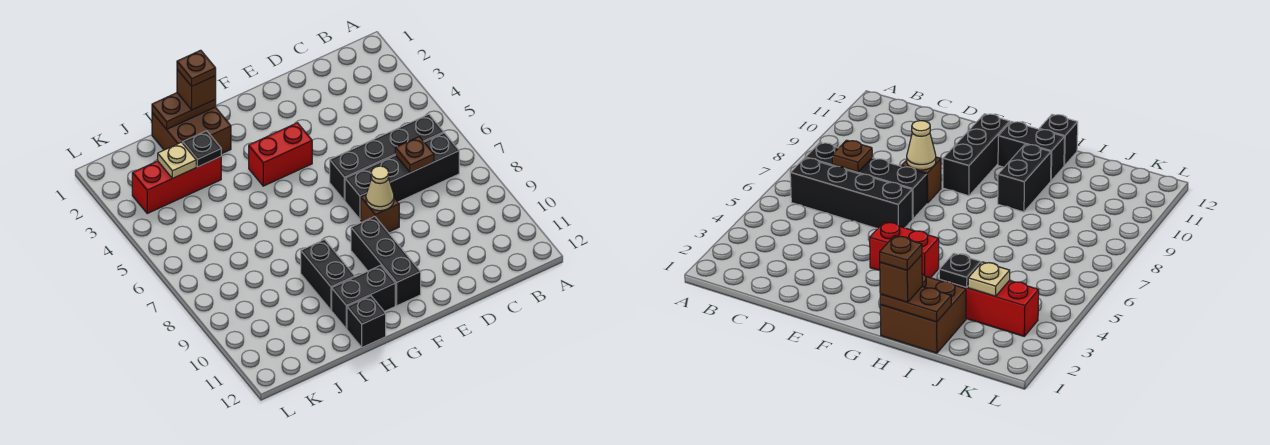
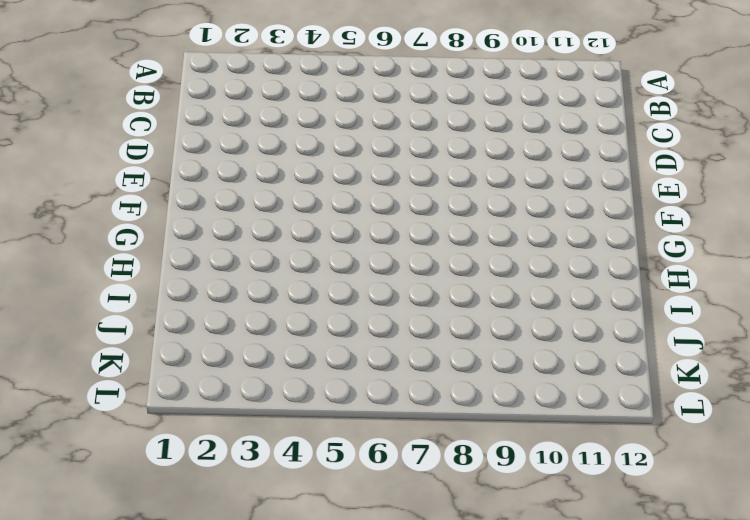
none -> black 1x4 brick [330,114,444,201]
none -> black 1x4 brick [345,133,459,219]
none -> brown 1x1 brick [361,195,399,232]

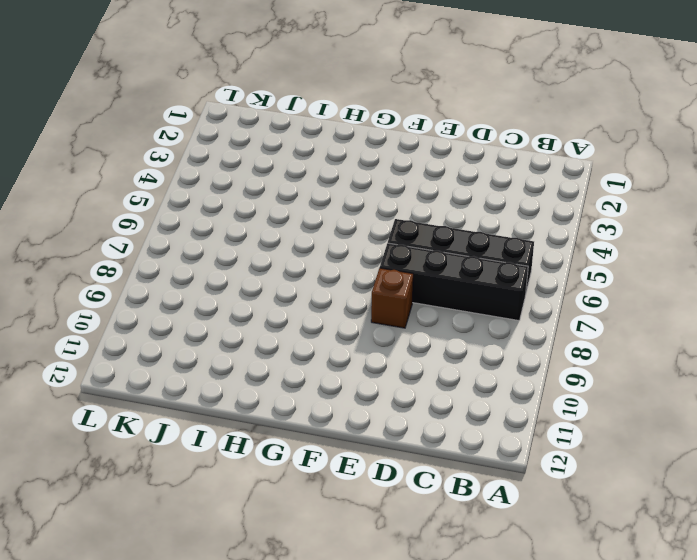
none -> red 1x2 brick [249,123,312,186]
none -> black 1x3 brick [351,216,421,306]
none -> black 1x2 brick [332,266,395,329]

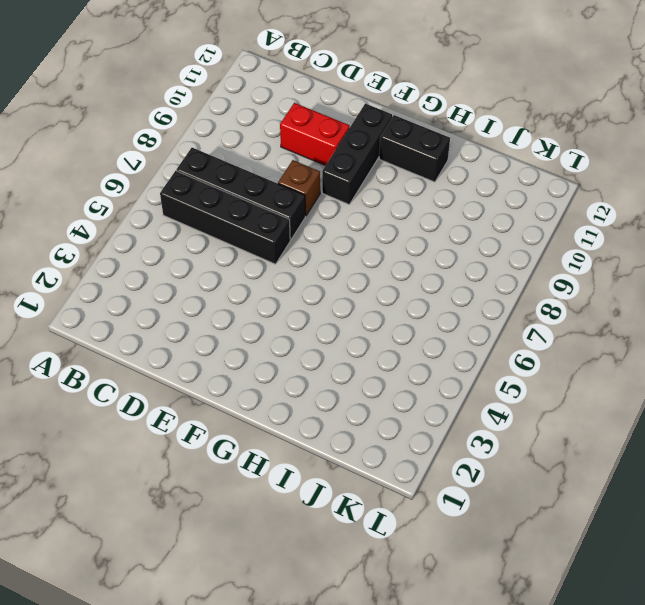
red 1x2 brick [280,103,350,166] -> red 1x2 brick moved to [249,123,312,186]
none -> brown 2x2 brick [152,107,231,154]
none -> black 1x2 brick [301,240,355,310]
none -> black 1x1 brick [347,296,386,347]

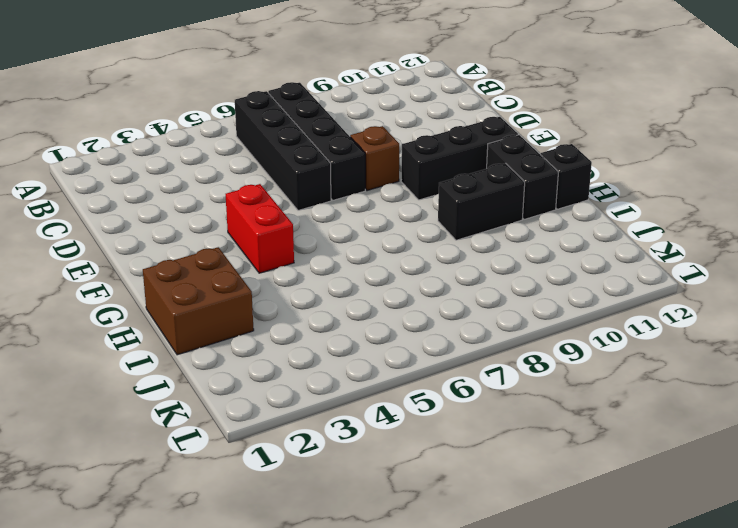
none -> red 1x3 brick [132,157,221,213]
none -> brown 1x1 plate [395,137,434,173]
none -> tan 1x1 cone [366,166,394,211]

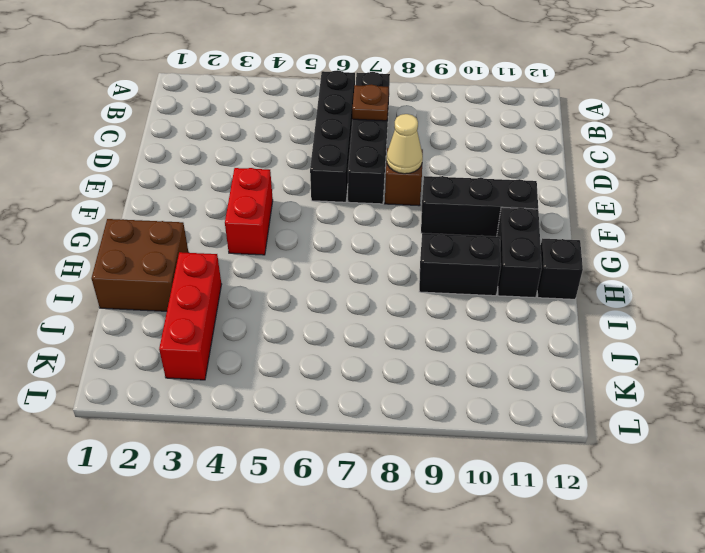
none -> brown 1x2 plate [152,93,216,129]
none -> black 1x1 plate [183,131,221,167]
none -> tan 1x1 plate [158,142,196,179]

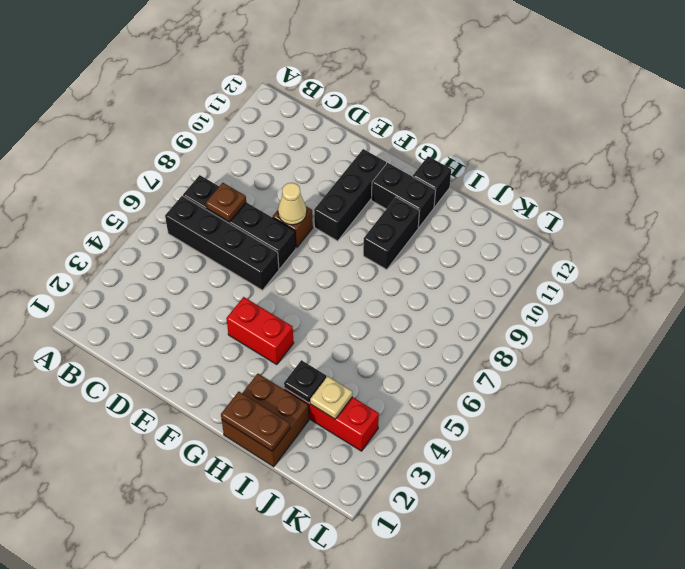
none -> brown 1x1 brick [177,69,216,110]
none -> brown 1x1 plate [177,50,216,86]

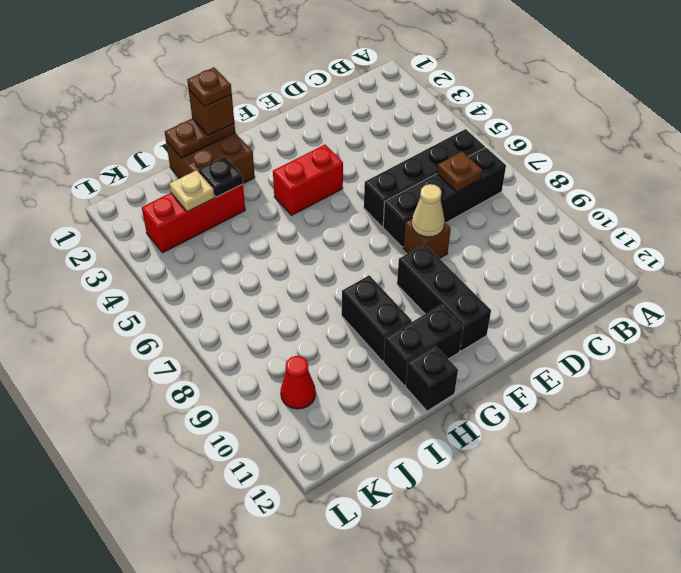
red 1x1 cone [281,356,316,409] -> none

